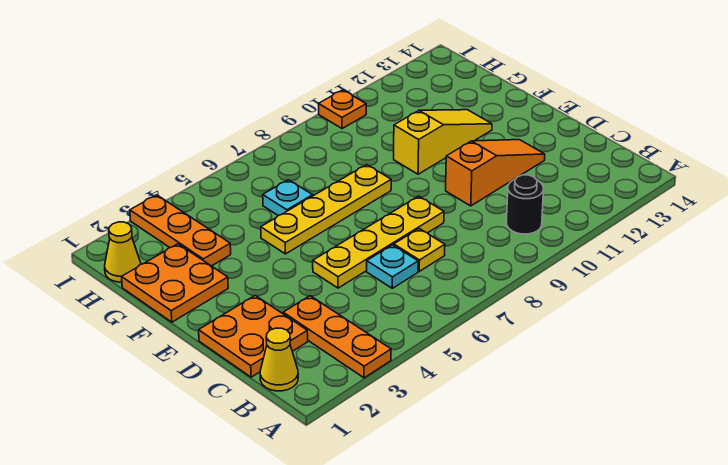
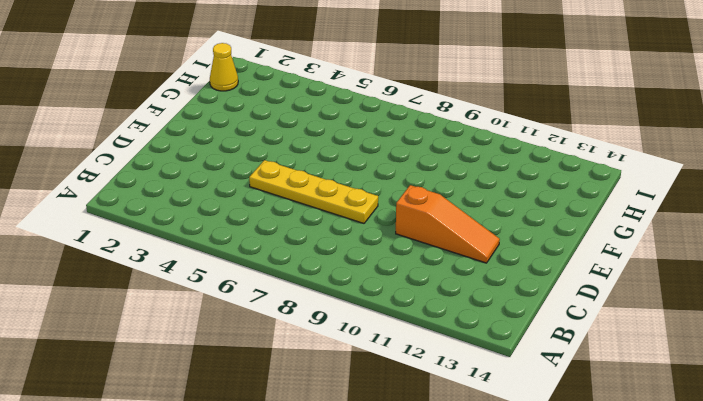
none -> orange 1x3 plate [283,296,391,378]
none -> yellow 1x1 cone [260,328,298,391]
none -> black 1x1 round brick [506,175,544,234]

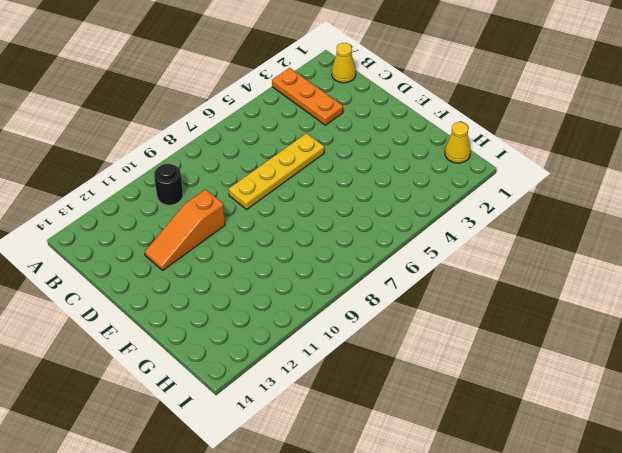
none -> orange 2x2 plate [199,296,308,377]
none -> cyan 1x1 plate [367,245,418,288]
none -> yellow 1x1 plate [394,229,445,271]

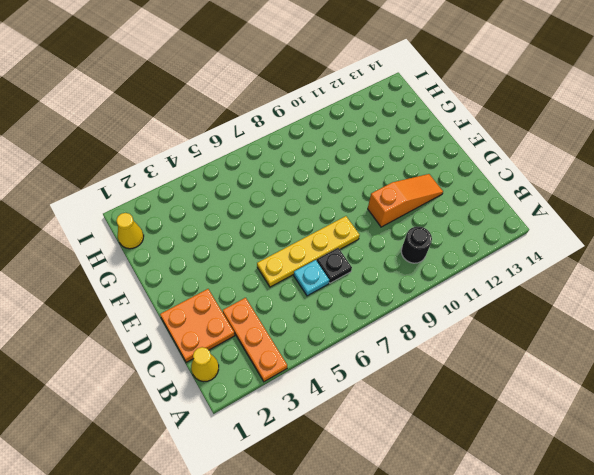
black 1x1 plate [317,248,352,283] -> yellow 1x1 plate [394,229,445,271]
none -> orange 2x2 plate [122,244,228,322]
none -> yellow 1x4 plate [261,165,391,254]
none -> yellow 1x3 slope [394,110,492,174]

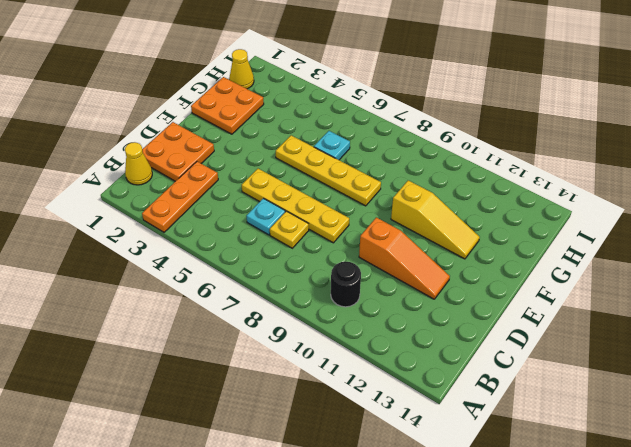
none -> orange 1x3 plate [130,195,231,266]
none -> orange 1x1 plate [319,90,366,129]

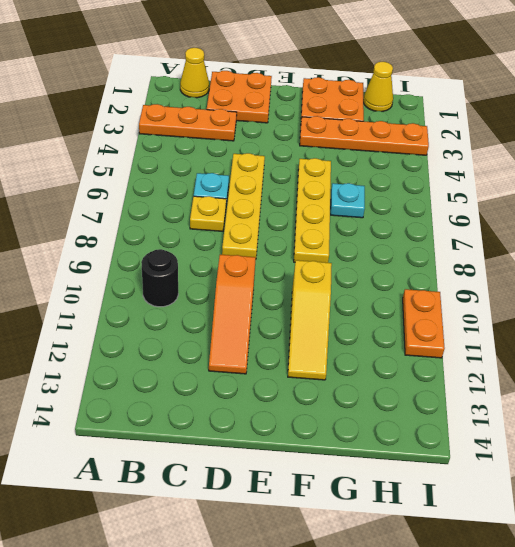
orange 1x4 plate [300,116,429,155] -> orange 1x3 plate [130,195,231,266]
orange 1x2 plate [403,289,445,358] -> orange 1x1 plate [319,90,366,129]

